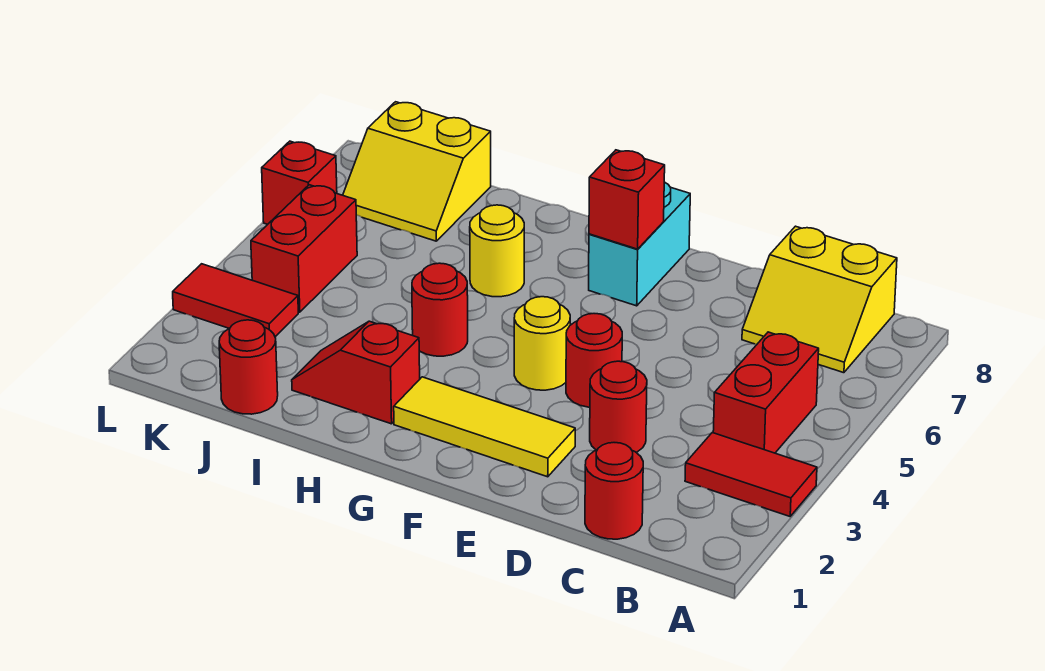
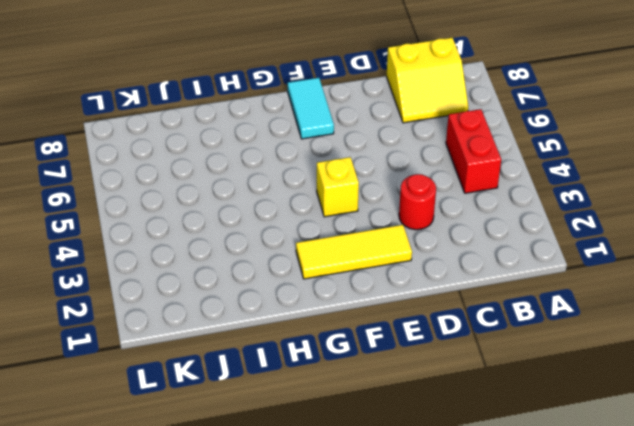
yellow 1x1 brick [317,157,359,217] -> yellow 1x1 round brick [514,297,570,390]
cyan 1x2 tile [288,78,334,139] -> cyan 1x2 brick [589,182,690,306]
none -> red 1x2 tile [685,433,817,516]
none -> red 1x1 round brick [585,443,643,539]
none -> red 1x1 round brick [566,314,622,407]

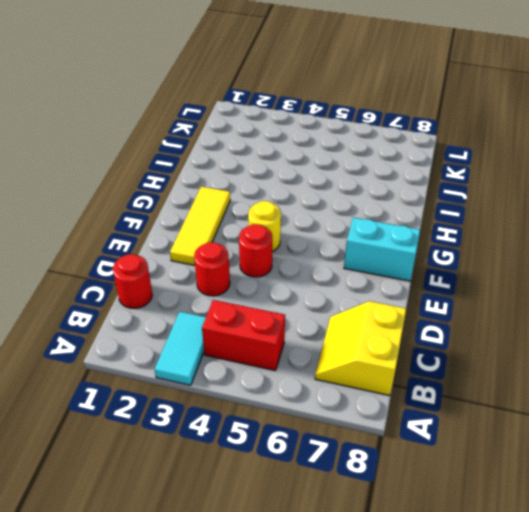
cyan 1x2 tile [155,312,206,385] -> red 1x2 tile [685,433,817,516]
none -> red 1x2 slope [292,321,420,424]
none -> red 1x1 round brick [412,263,468,356]
none -> yellow 1x1 round brick [470,205,524,297]

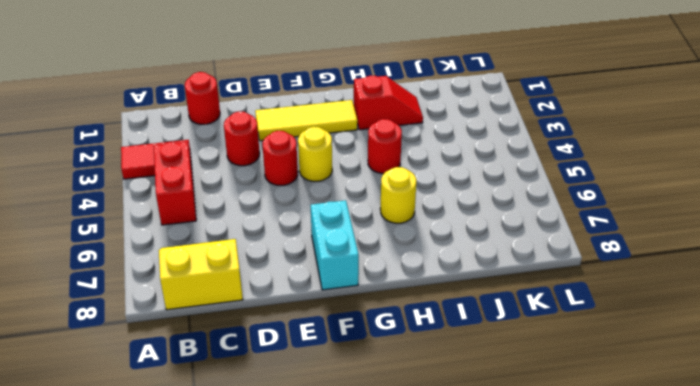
none -> red 1x1 round brick [219,320,278,414]
none -> yellow 2x2 slope [343,102,491,241]
none -> red 1x2 tile [173,264,298,337]

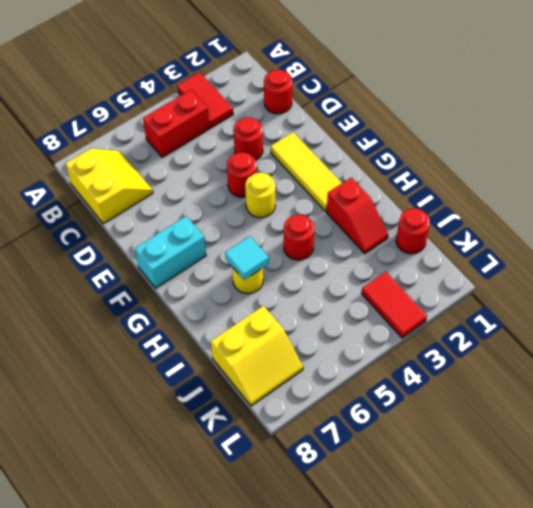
cyan 1x1 tile [225,236,269,280] -> none
yellow 2x2 slope [211,306,303,406] -> yellow 2x2 slope turned to [343,102,491,241]
none -> red 1x2 brick [251,185,357,312]
none -> red 1x1 brick [262,141,337,224]
none -> red 1x1 brick [589,150,665,249]

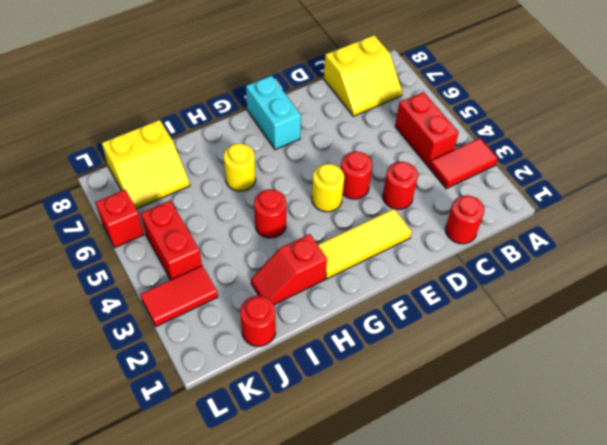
none -> red 1x1 brick [589,150,665,249]

